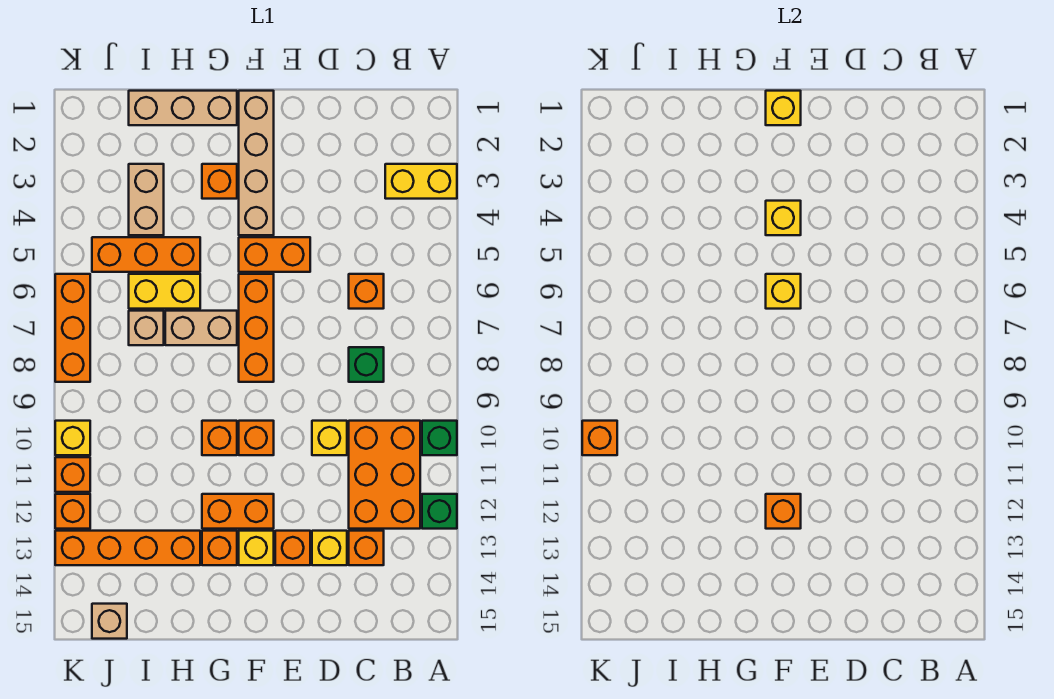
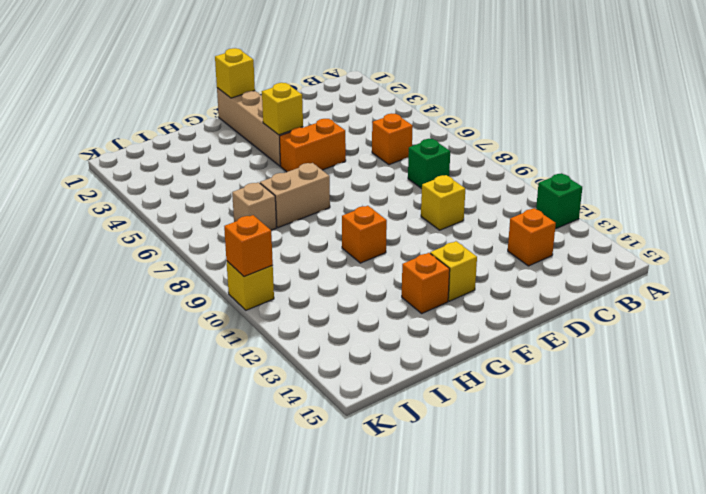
none -> yellow 1x2 brick [385,164,457,199]
none -> green 1x1 brick [422,421,457,455]
none -> orange 2x3 brick [349,421,420,529]
none -> yellow 1x1 brick [312,531,347,565]

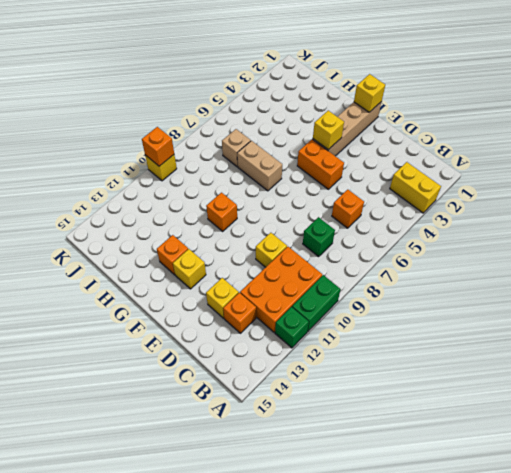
green 1x2 brick [292,275,341,332] -> green 1x1 brick [422,421,457,455]
none -> orange 1x1 brick [275,531,310,565]
none -> orange 1x3 brick [239,274,274,382]
none -> orange 1x1 brick [239,421,274,455]
none -> orange 1x2 brick [202,494,274,529]

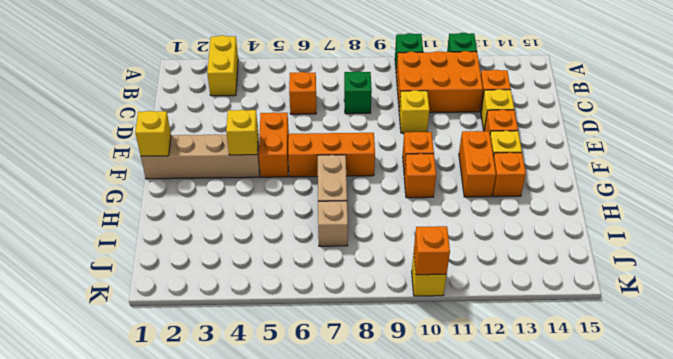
none -> tan 1x3 brick [129,91,237,125]
none -> orange 1x1 brick [202,164,237,199]
none -> orange 1x3 brick [92,237,200,272]
none -> yellow 1x2 brick [129,274,200,309]

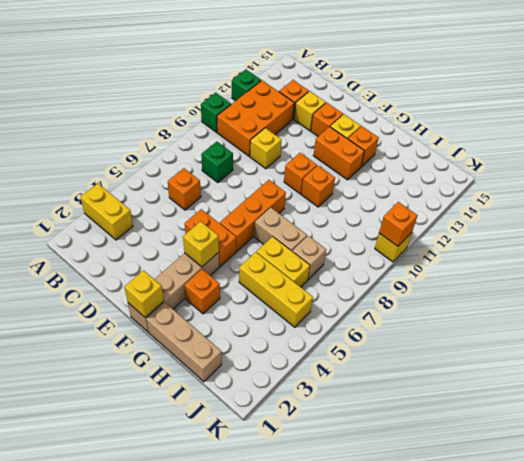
yellow 1x3 brick [239,252,313,327] -> orange 1x3 brick [92,237,200,272]
none -> orange 1x4 brick [55,531,200,565]
none -> tan 1x2 brick [129,164,164,235]
none -> tan 1x1 brick [92,604,127,639]
none -> orange 1x3 brick [55,274,90,382]

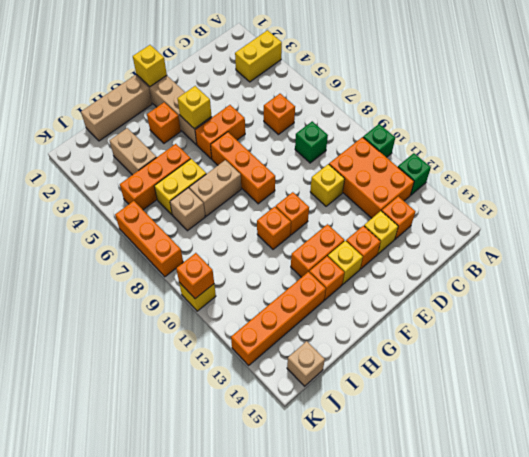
none -> orange 1x1 brick [55,457,90,492]
none -> orange 1x1 brick [55,494,90,529]
none -> yellow 1x1 brick [766,274,801,309]
none -> orange 1x1 brick [766,494,801,529]

